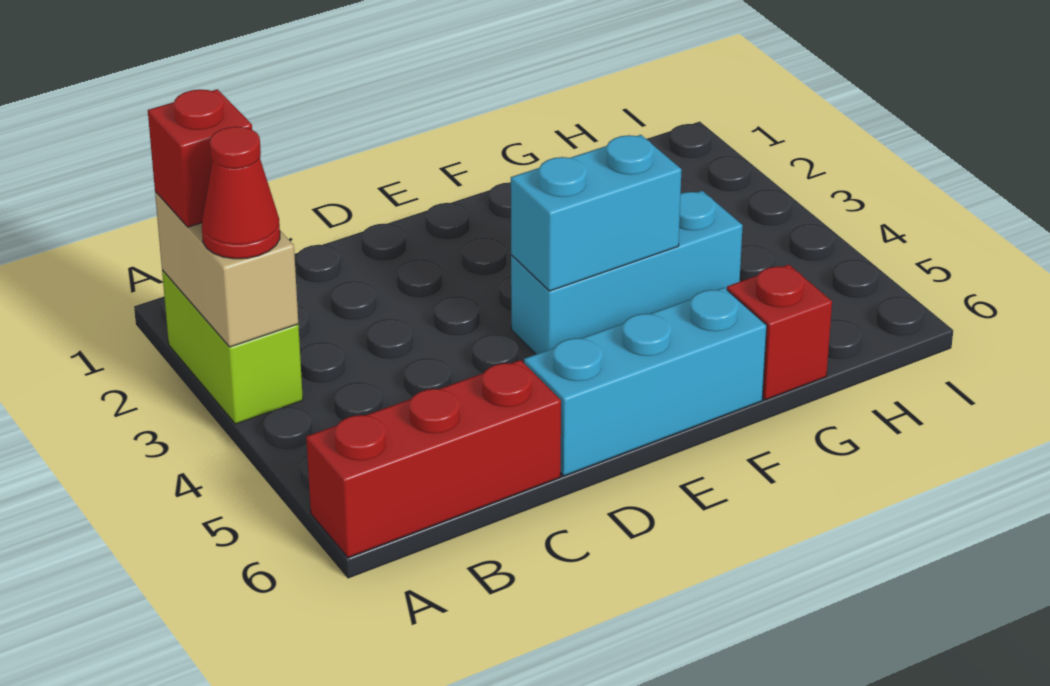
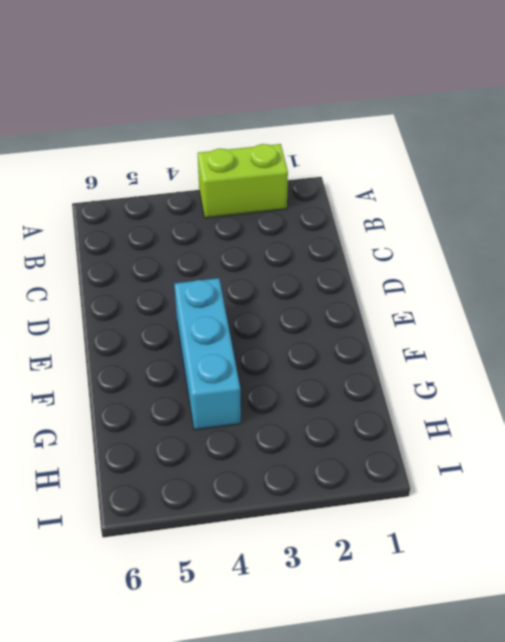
none -> red 1x3 brick [306,360,561,558]
none -> cyan 1x3 brick [524,288,767,476]

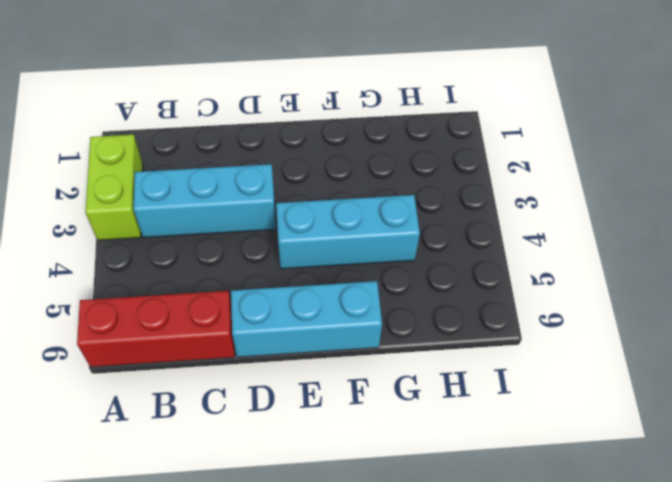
cyan 1x3 brick [133,164,276,238] -> none
none -> red 1x1 brick [727,264,832,400]
none -> tan 1x2 brick [155,192,298,347]

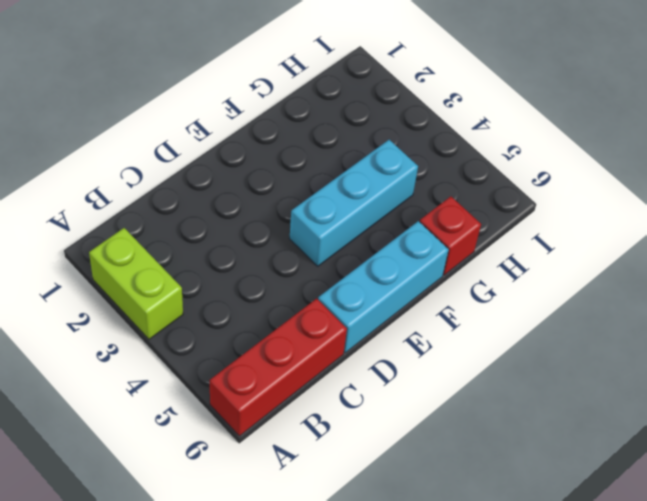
none -> tan 1x2 brick [155,192,298,347]
none -> cyan 1x2 brick [511,135,682,291]

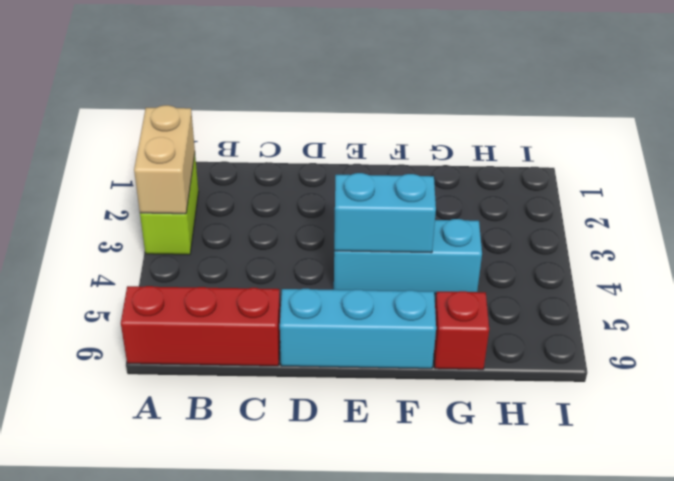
none -> red 1x1 brick [148,89,252,227]
none -> red 1x1 cone [202,127,280,259]

